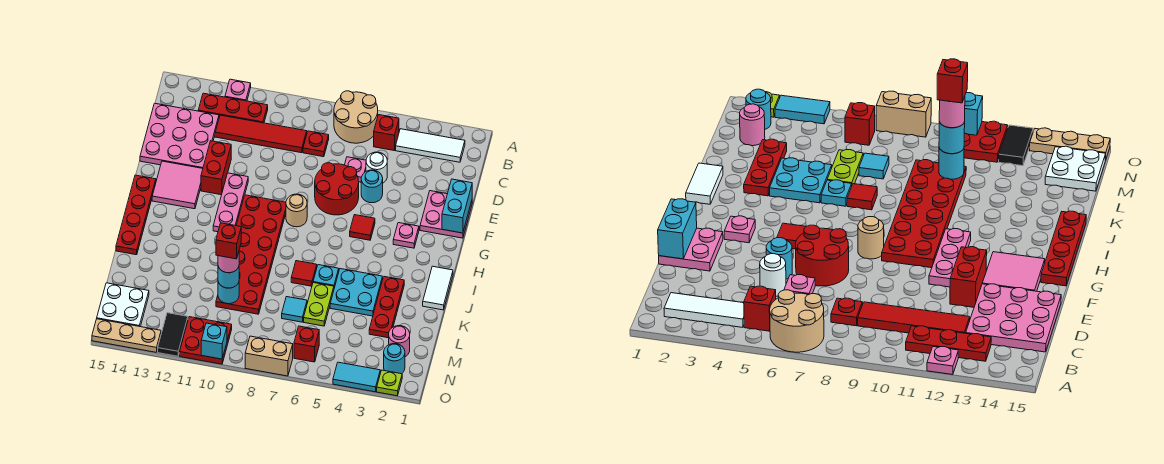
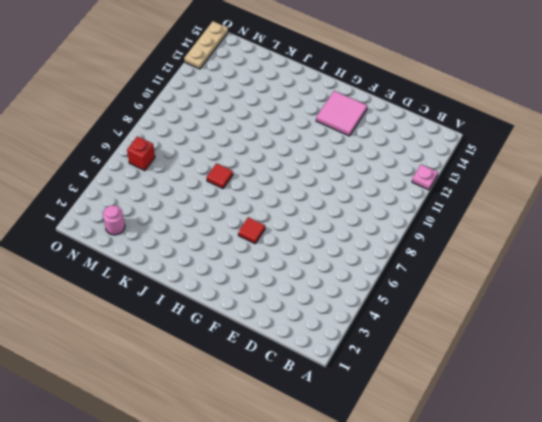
none -> tan 2x2 round brick [334,91,378,143]
none -> white 1x3 tile [396,129,465,162]
none -> red 1x1 brick [374,115,399,150]
none -> red 1x3 plate [198,93,268,123]

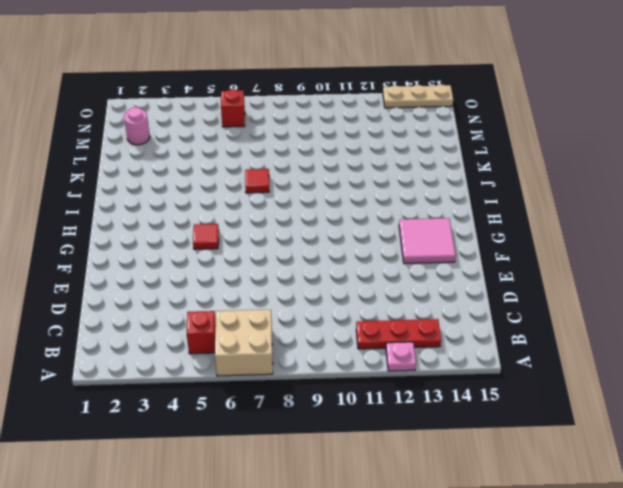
tan 2x2 brick [215,310,273,376] -> tan 2x2 round brick [334,91,378,143]
none -> white 1x3 tile [396,129,465,162]
none -> red 1x1 plate [303,131,329,157]
none -> red 1x4 tile [215,115,307,153]
none -> pink 3x3 plate [140,103,219,168]

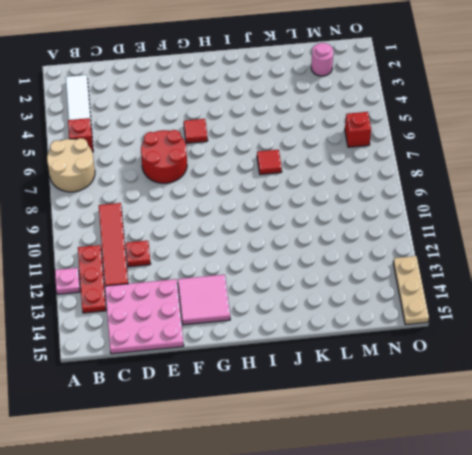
red 1x1 plate [126,241,151,267] -> red 1x1 plate moved to [303,131,329,157]
none -> white 1x1 round brick [366,152,387,183]
none -> pink 1x1 plate [345,157,366,182]
none -> pink 2x2 plate [420,191,472,238]
none -> cyan 1x1 round brick [361,170,383,203]

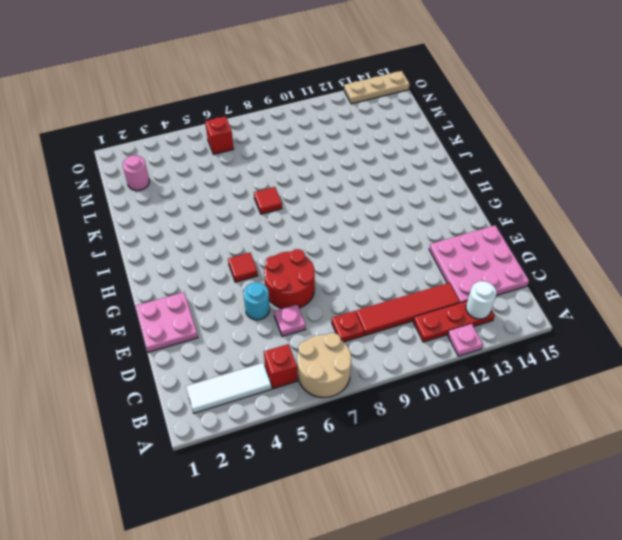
white 1x1 round brick [466,281,496,319] -> white 1x1 round brick moved to [366,152,387,183]
none -> red 1x2 brick [201,141,231,195]
none -> pink 1x3 plate [213,173,248,232]
none -> pink 2x2 tile [152,161,203,209]
none -> pink 1x1 plate [393,223,419,248]

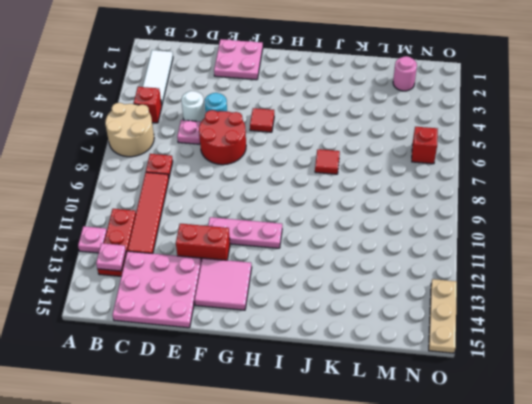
pink 1x1 plate [96,243,126,271] -> pink 1x1 plate moved to [393,223,419,248]
none -> tan 1x1 round brick [286,194,307,227]
none -> red 2x6 plate [216,195,286,314]
none -> red 1x4 plate [116,175,156,255]
none -> white 1x2 tile [423,266,453,310]

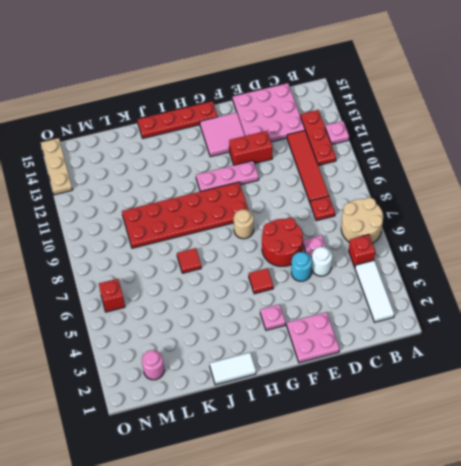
none -> red 1x3 plate [369,277,404,338]
none -> cyan 2x2 plate [330,269,382,316]
none -> cyan 1x1 plate [313,265,339,288]
none -> lime 1x2 plate [304,283,334,326]

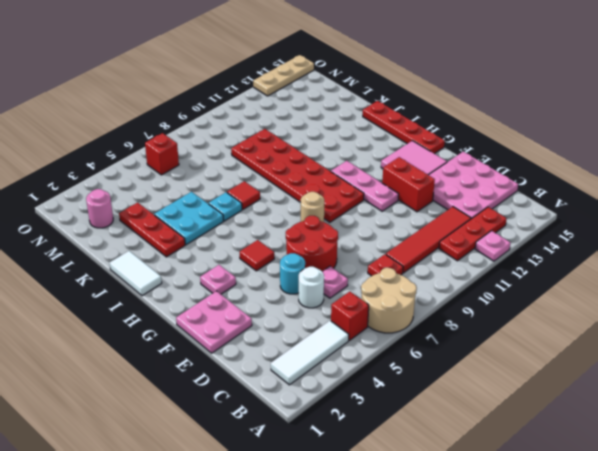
none -> lime 1x2 plate [304,283,334,326]
none -> cyan 1x1 tile [282,297,307,322]
none -> white 2x2 plate [97,283,149,327]
none -> cyan 1x1 round brick [384,344,405,374]

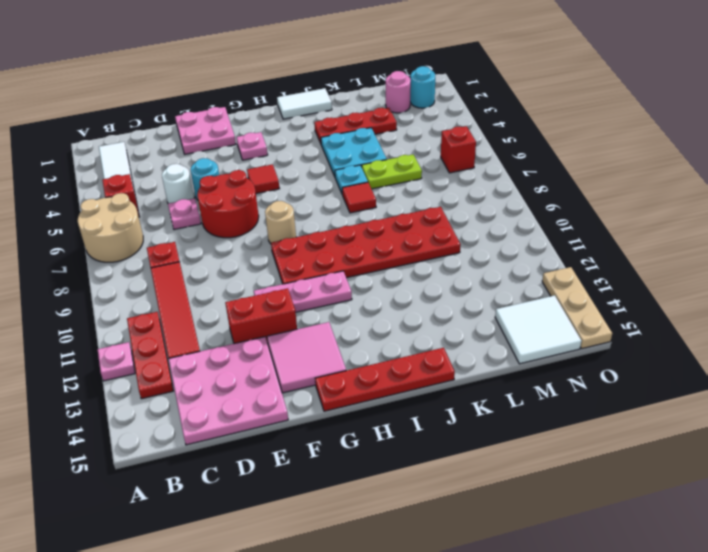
white 2x2 tile [495,295,581,364] -> white 2x2 plate [97,283,149,327]
none -> cyan 1x1 tile [282,297,307,322]
none -> red 2x2 plate [180,317,232,364]
none -> black 1x2 tile [158,313,188,356]
none -> lime 1x1 plate [377,370,402,396]

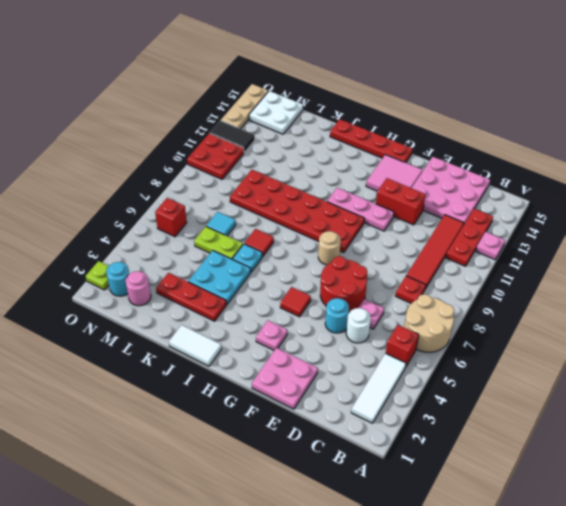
none -> cyan 1x2 tile [333,362,380,392]
none -> tan 1x2 brick [245,336,293,376]
none -> cyan 1x2 brick [442,179,472,233]
none -> cyan 1x1 round brick [218,282,239,304]

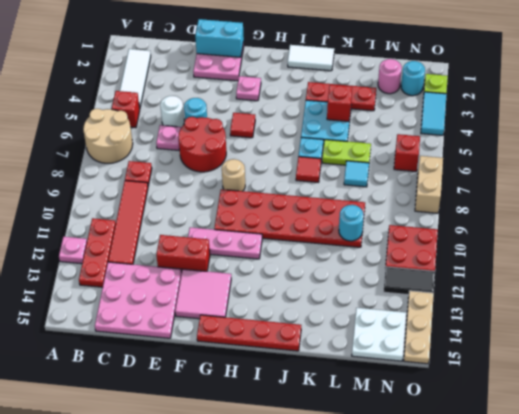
red 1x1 brick [327,85,352,121] -> red 1x1 brick moved to [216,223,241,259]
none -> cyan 1x1 brick [201,323,227,359]
none -> cyan 1x1 round brick [218,267,239,288]
none -> pink 1x1 round brick [218,253,239,273]

